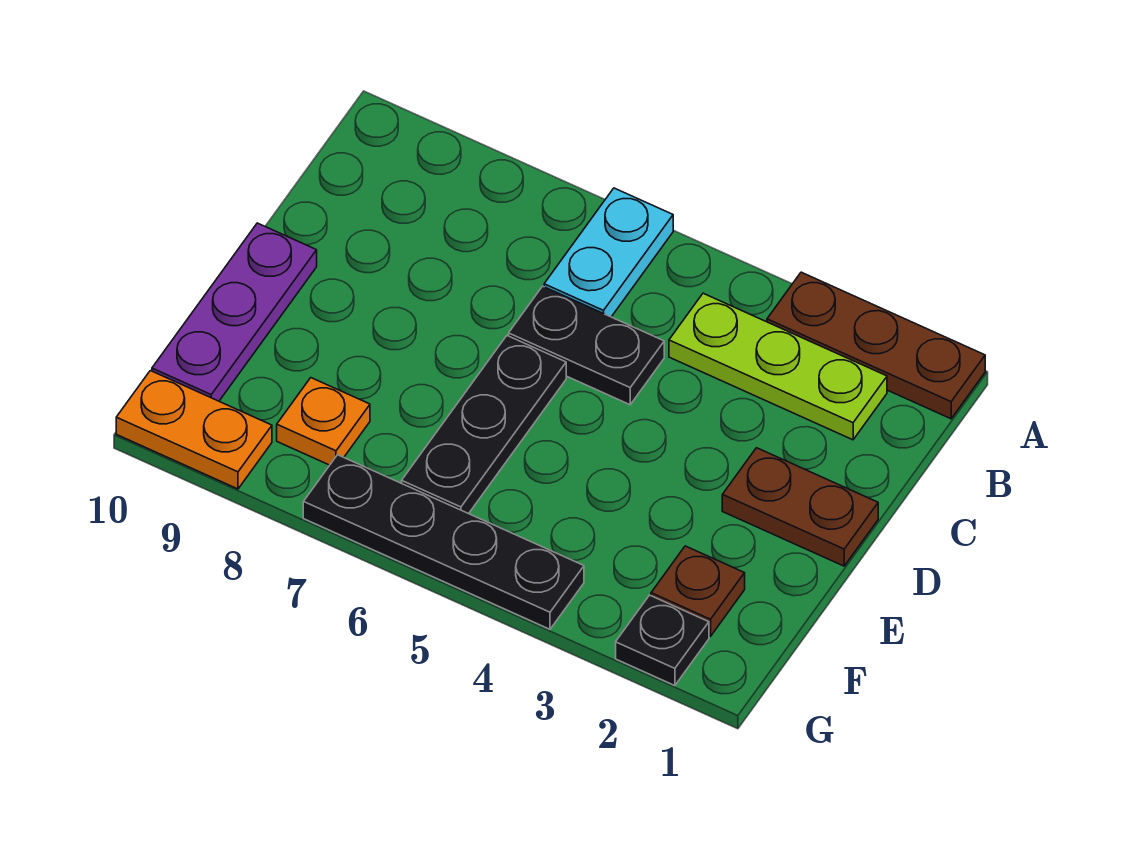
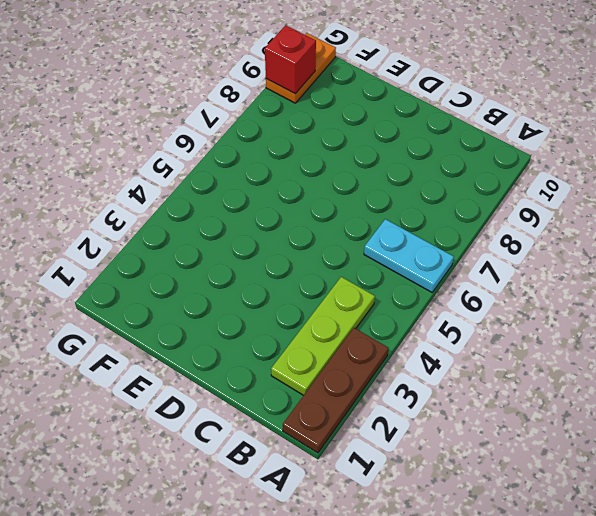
red 1x1 brick [265,25,316,94] -> none
none -> black 1x2 plate [509,286,664,405]
none -> brown 1x2 plate [722,448,878,566]
none -> black 1x3 plate [402,336,566,514]

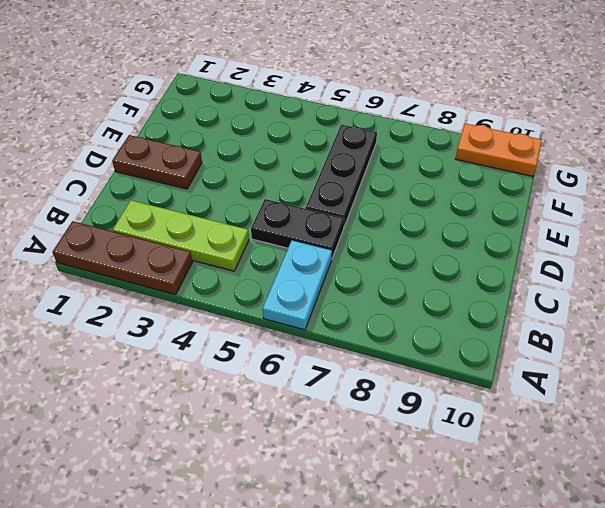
none -> purple 1x3 plate [152,223,317,401]
none -> brown 1x1 plate [651,546,745,636]
none -> orange 1x1 plate [277,378,370,465]

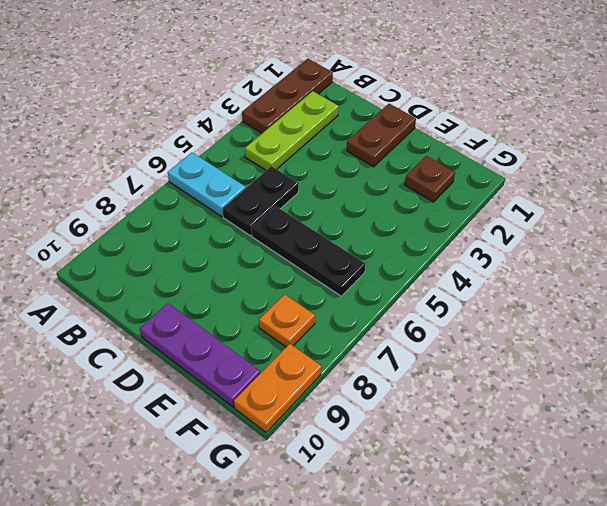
none -> black 1x1 plate [616,595,709,686]
none -> black 1x4 plate [303,455,584,629]

